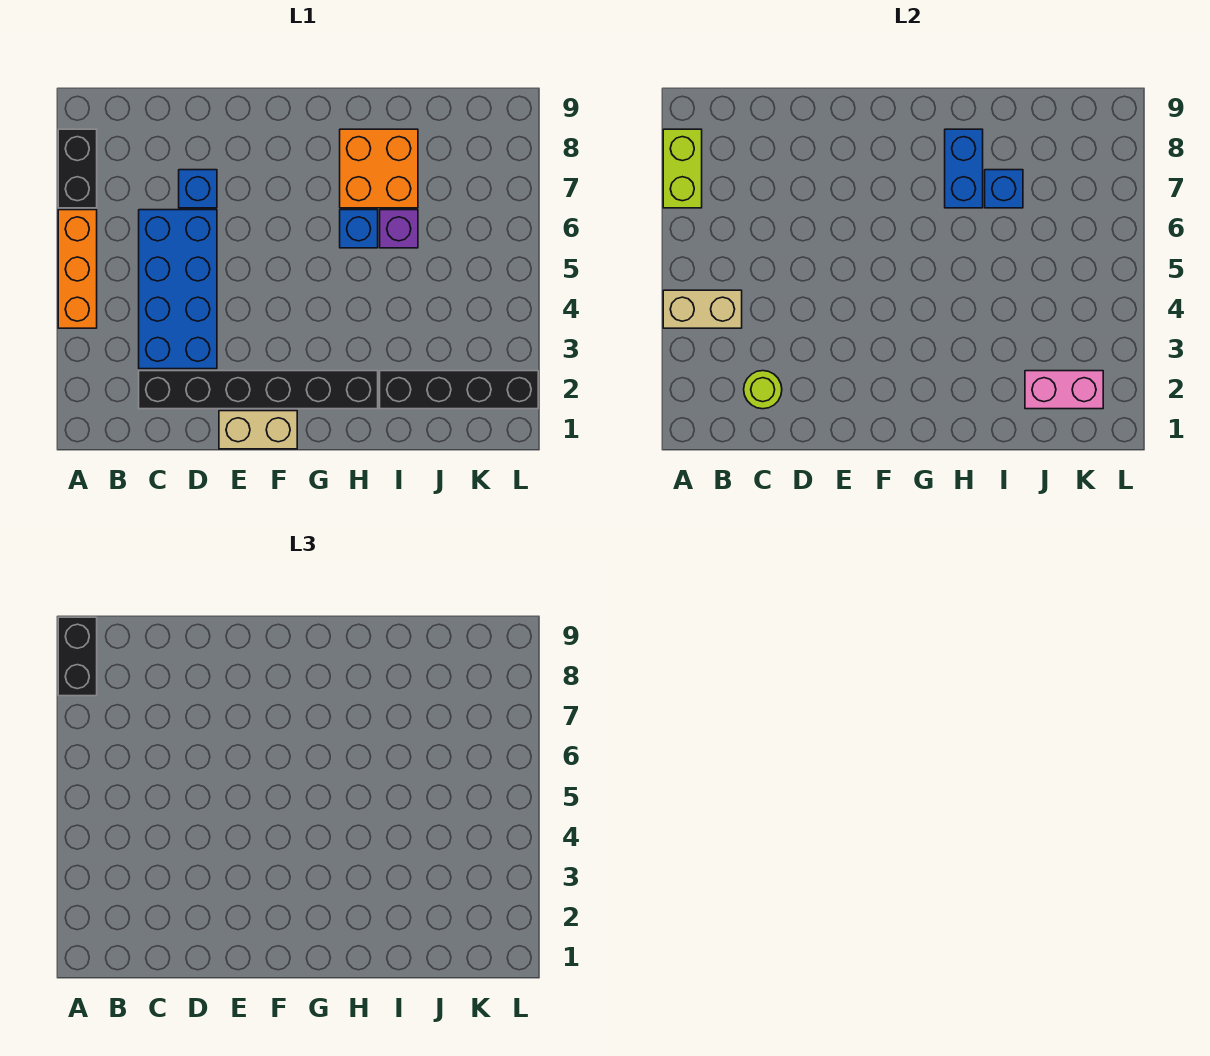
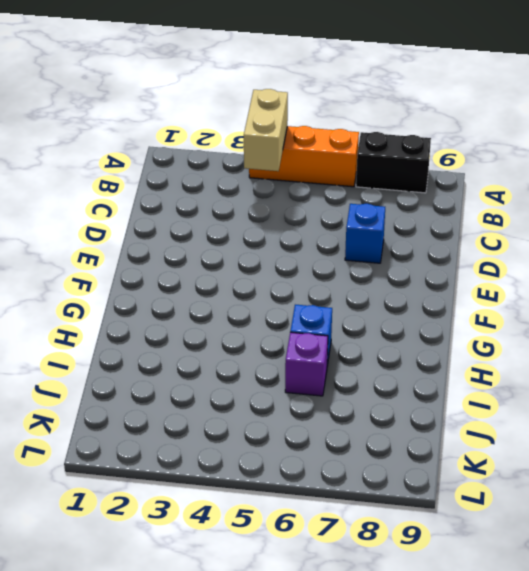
none -> black 1x6 brick [139,371,378,409]
none -> blue 2x4 brick [139,210,217,369]
none -> tan 1x2 brick [219,411,297,449]

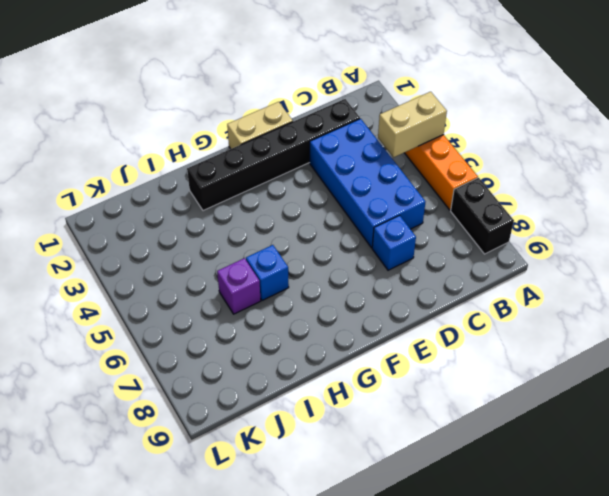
none -> orange 2x2 brick [340,129,418,208]
none -> black 1x4 brick [380,371,538,409]
none -> lime 1x2 brick [663,129,702,208]

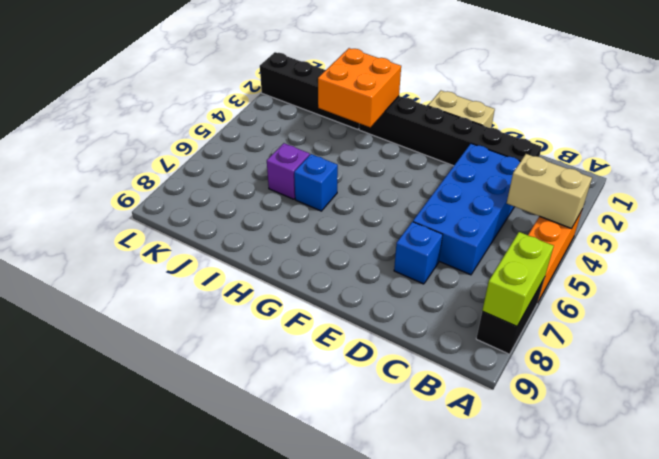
orange 2x2 brick [318,48,401,127] -> orange 2x2 brick moved to [340,129,418,208]
none -> lime 1x1 round brick [744,371,782,409]
none -> blue 1x2 brick [945,129,983,208]
none -> blue 1x1 brick [985,170,1023,208]

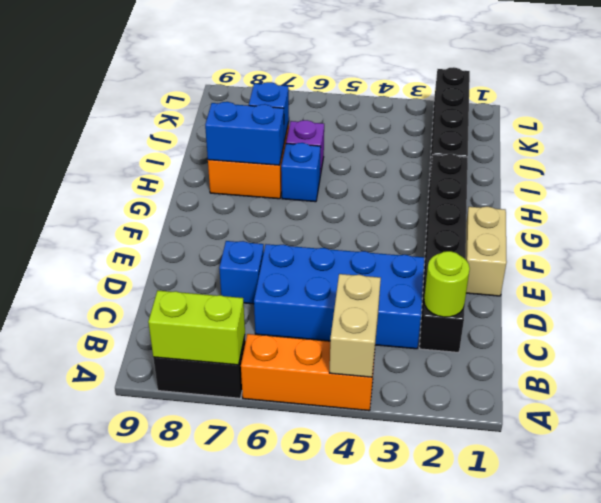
none -> pink 1x2 brick [1025,371,1103,409]
none -> black 1x2 brick [58,617,97,696]

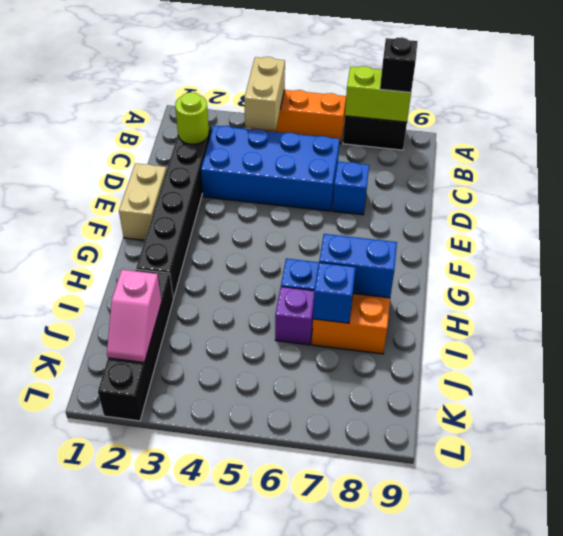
black 1x1 brick [380,37,418,92] -> black 1x2 brick [58,617,97,696]
pink 1x2 slope [107,270,162,363] -> pink 1x2 brick [1025,371,1103,409]

